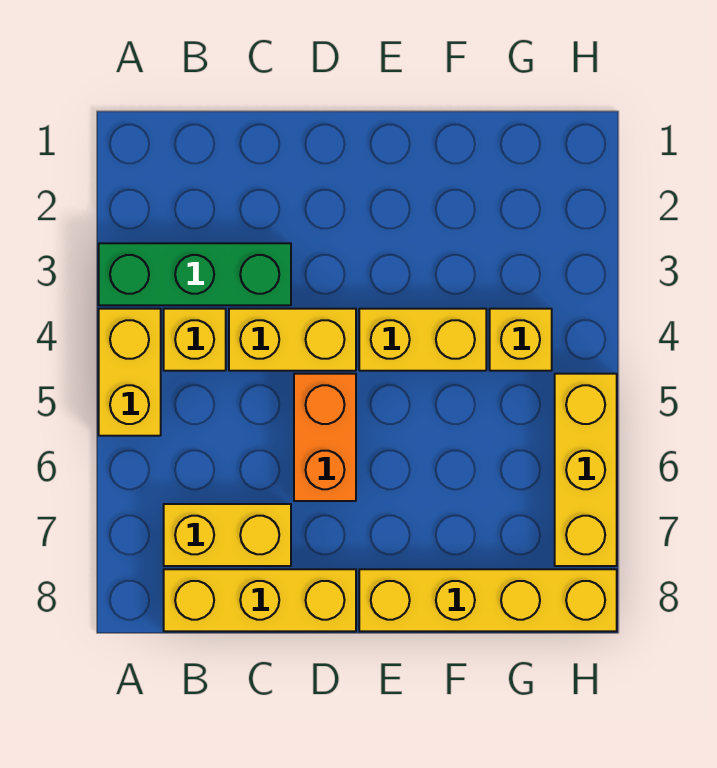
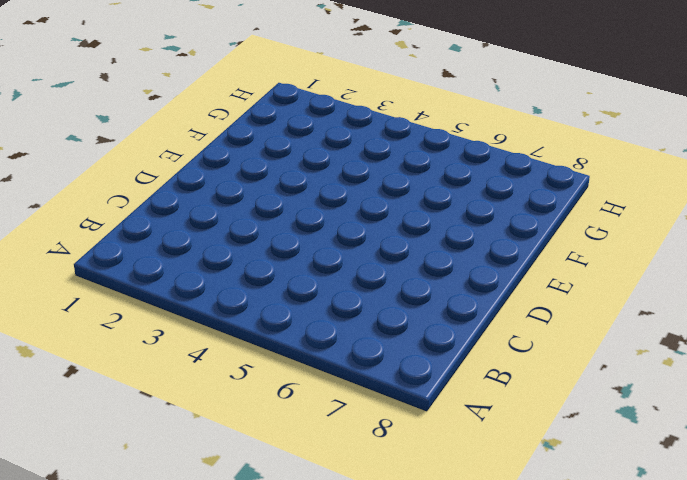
none -> green 1x3 brick [99,243,291,305]
none -> yellow 1x2 brick [99,309,161,436]

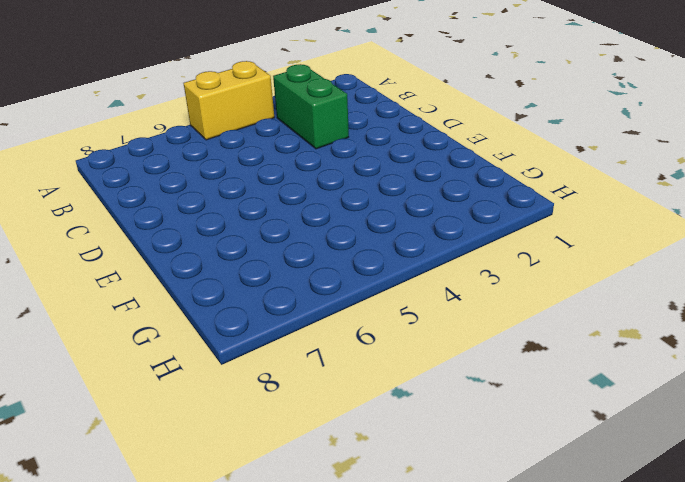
green 1x2 brick [273,64,349,149] -> green 1x3 brick [99,243,291,305]
none -> yellow 1x1 brick [164,309,226,371]
none -> yellow 1x2 brick [164,504,291,566]

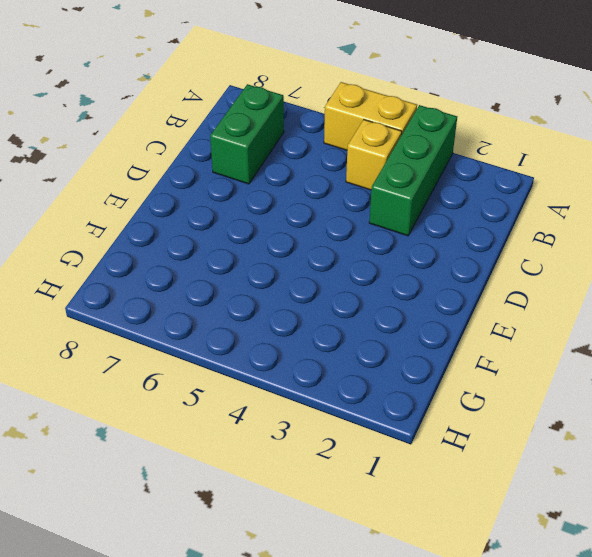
green 1x2 brick [210,84,284,184] -> yellow 1x2 brick [164,504,291,566]
none -> yellow 1x3 brick [164,569,356,631]
none -> yellow 1x2 brick [229,309,356,371]

